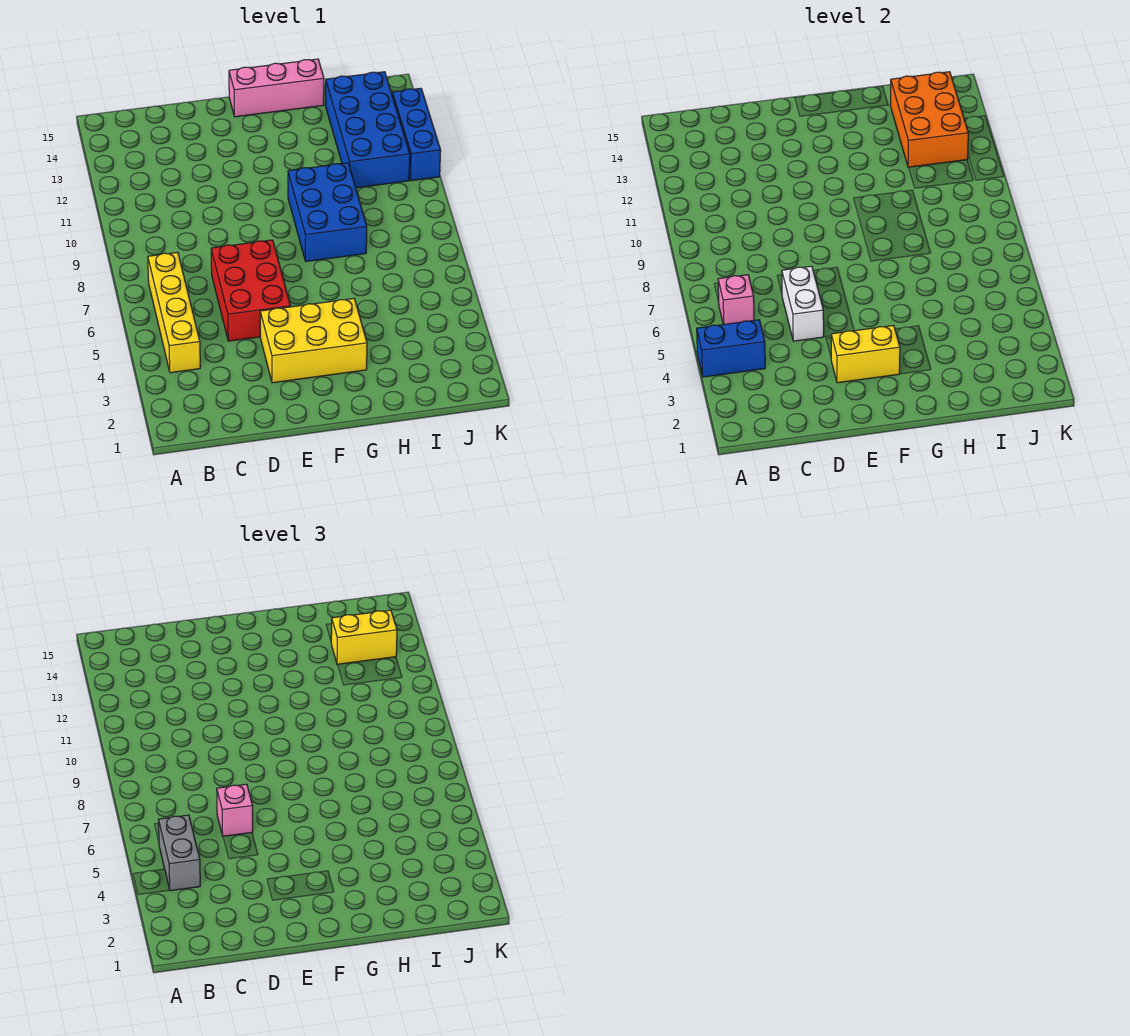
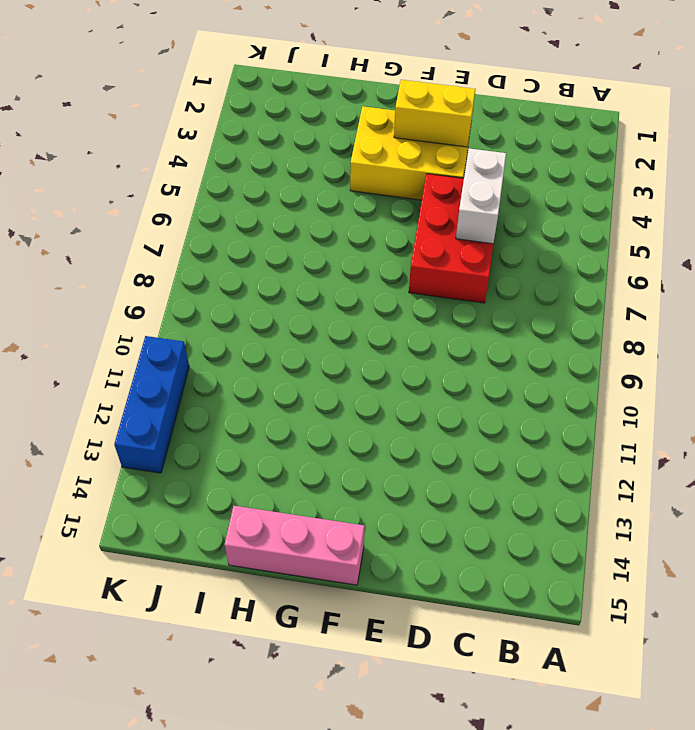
none -> yellow 1x4 brick [148,252,200,373]
none -> blue 2x3 brick [288,163,367,261]
none -> blue 2x4 brick [325,72,410,188]

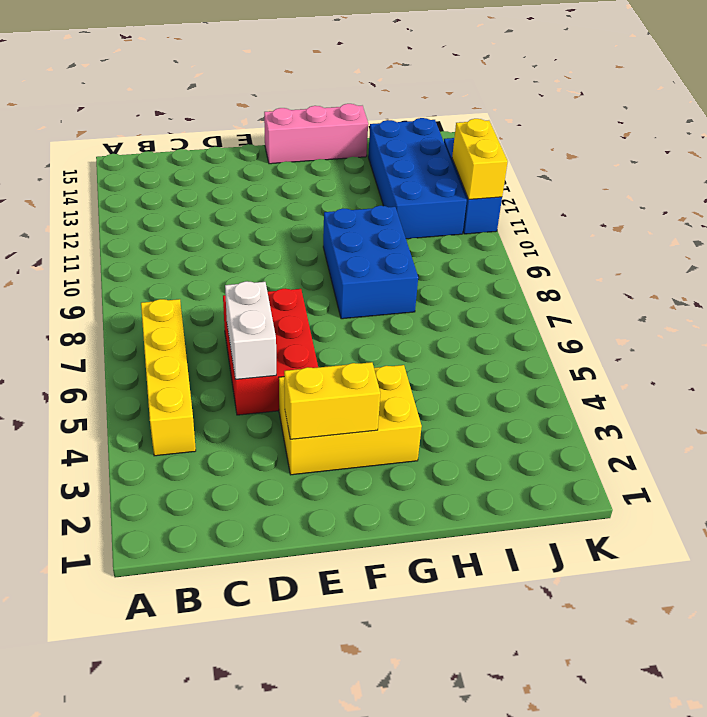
yellow 1x2 brick [452,119,508,199] -> yellow 1x2 brick turned to [331,610,397,665]
none -> blue 1x2 brick [697,320,765,377]
none -> pink 1x1 brick [718,275,754,325]
none -> orange 2x3 brick [890,72,968,168]

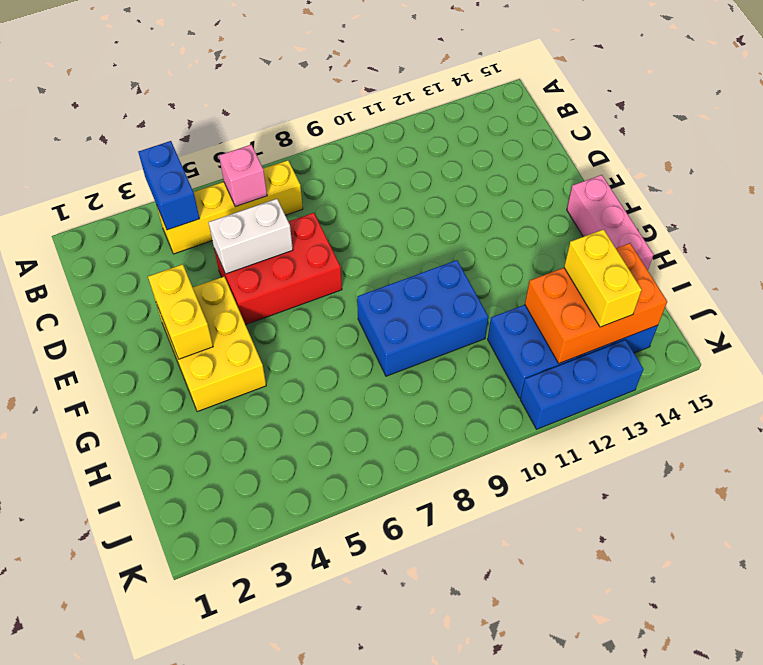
none -> grey 1x2 brick [159,815,200,891]
none -> pink 1x1 brick [217,784,253,836]

